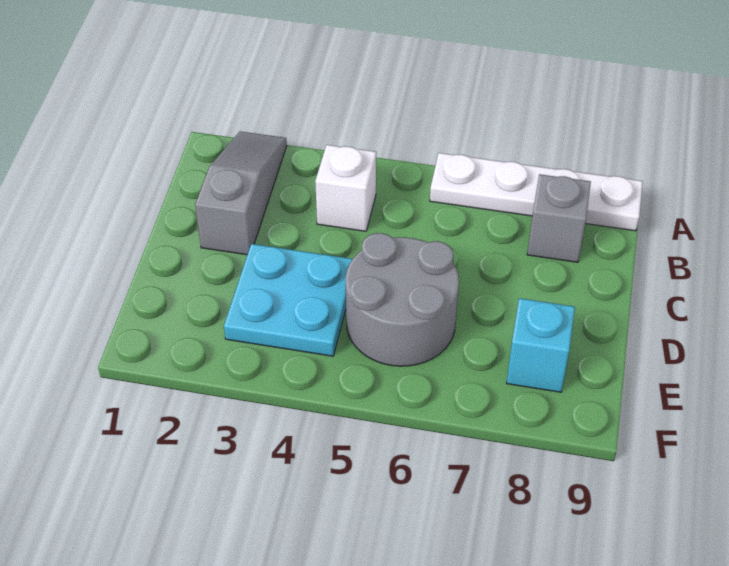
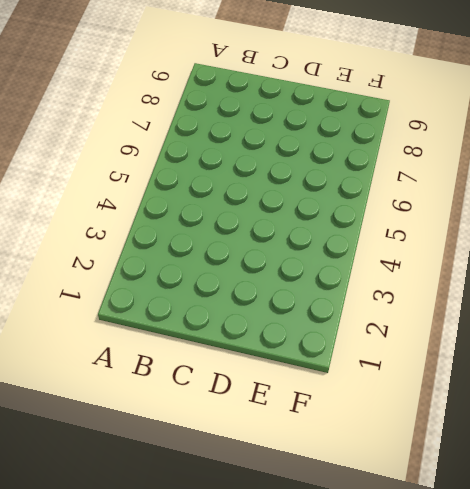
none -> grey 1x3 slope [195,131,287,255]
none -> white 1x4 plate [430,153,643,231]

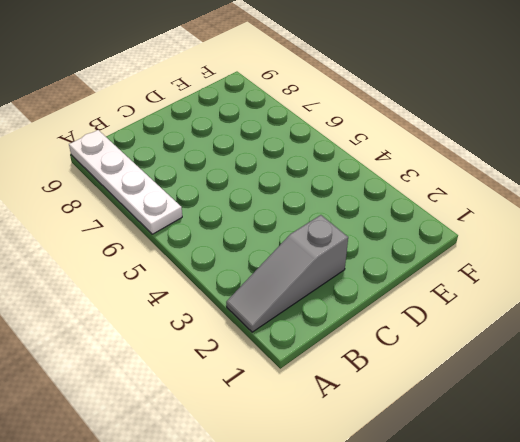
none -> white 1x1 brick [315,145,376,231]
none -> grey 1x1 brick [527,174,591,262]

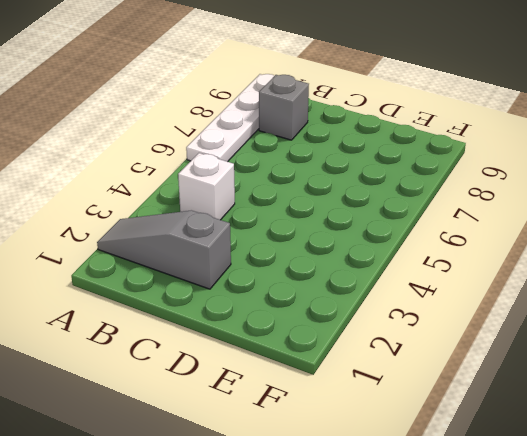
none -> cyan 2x2 plate [224,244,352,356]
none -> grey 2x2 round brick [346,233,459,366]

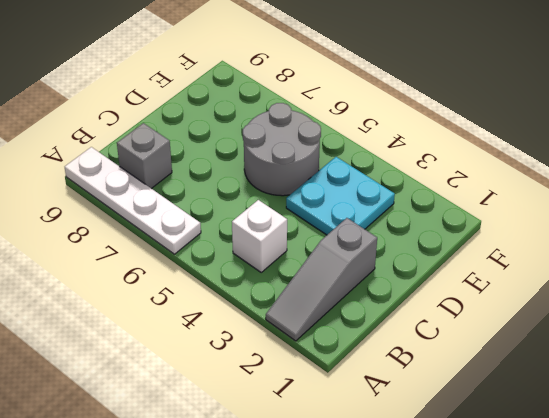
none -> cyan 1x1 brick [507,298,575,392]

